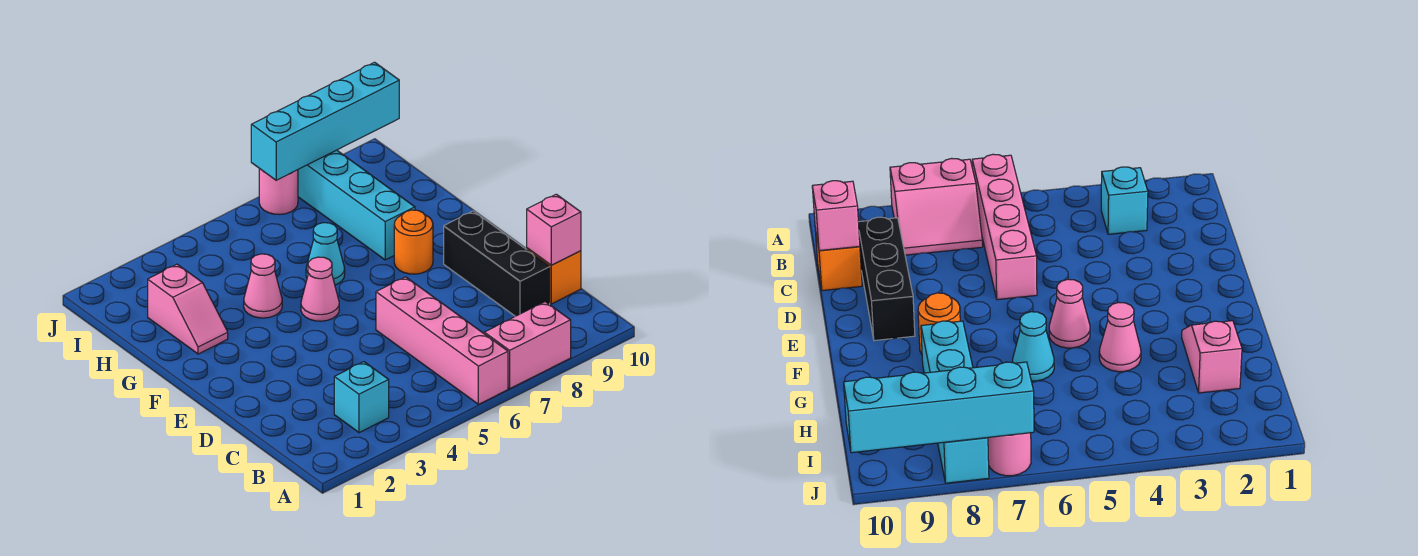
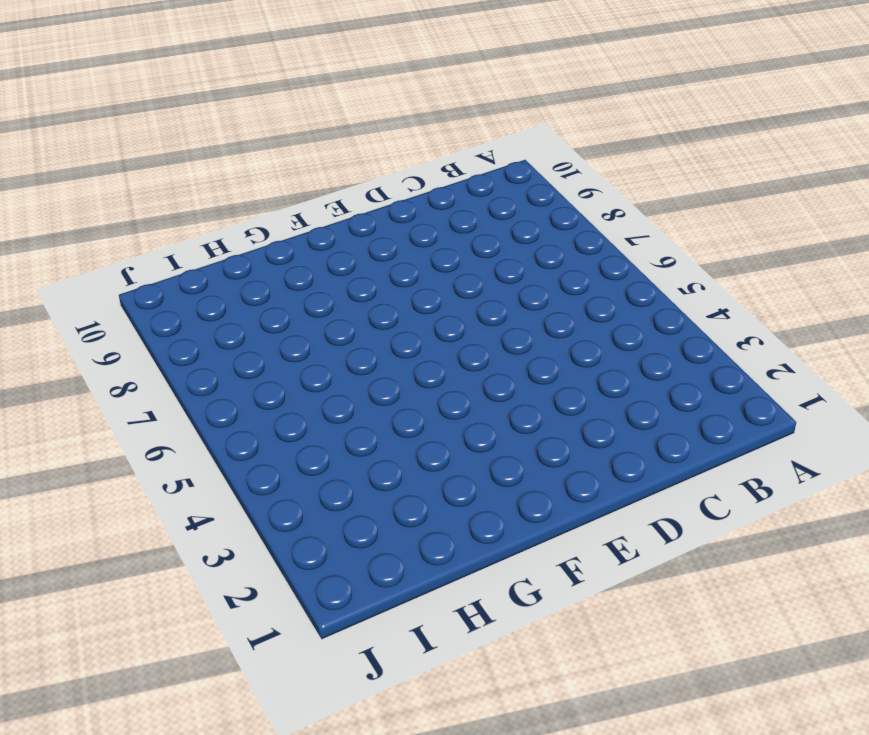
none -> pink 1x4 brick [376,277,508,404]
none -> pink 2x2 slope [484,302,571,389]
none -> cyan 1x1 brick [334,362,389,433]

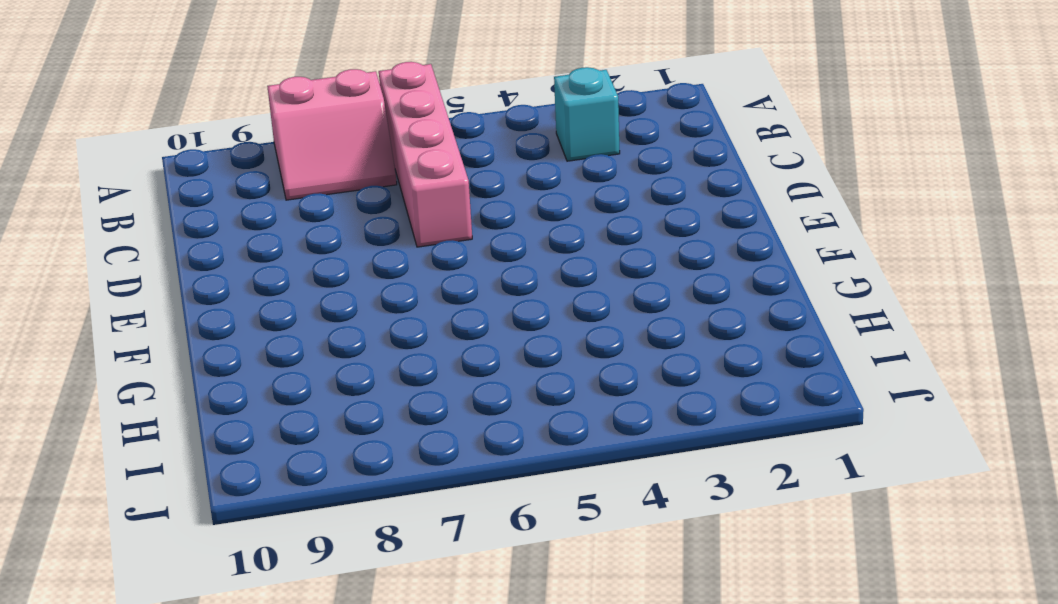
none -> black 1x3 brick [444,211,550,316]
none -> orange 1x1 brick [527,248,581,304]
none -> pink 1x1 cone [301,257,339,321]

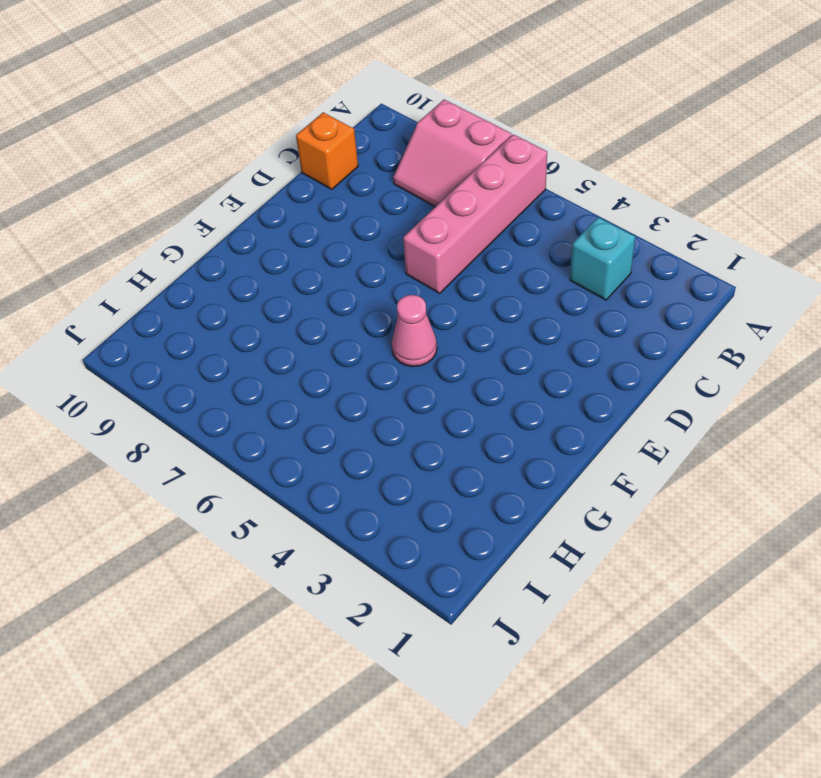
none -> black 1x3 brick [444,211,550,316]
none -> orange 1x1 round brick [394,210,433,274]
none -> pink 1x2 slope [148,264,228,354]

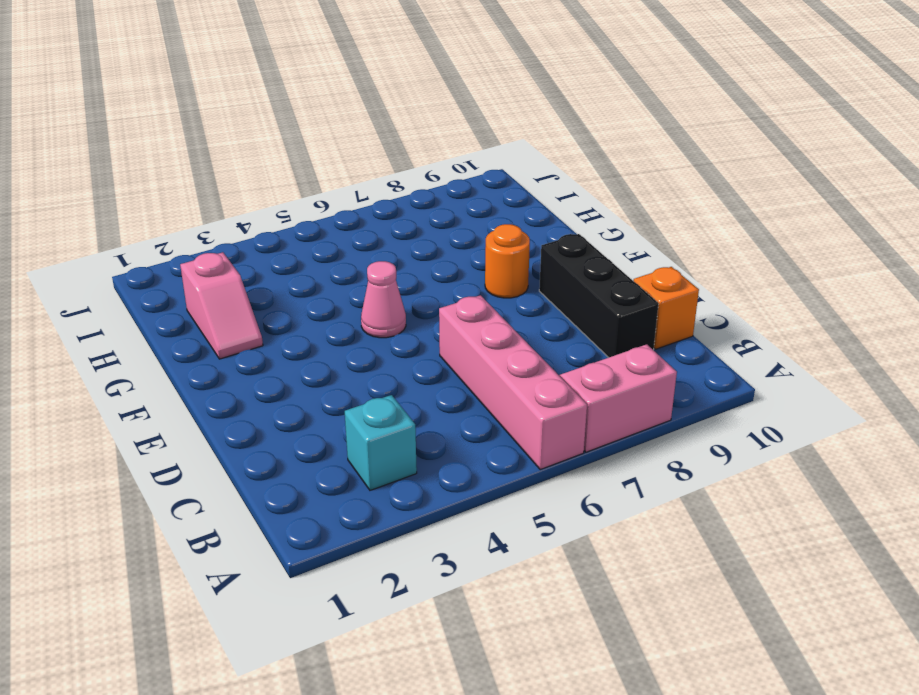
none -> pink 1x1 cone [244,254,282,318]
none -> cyan 1x1 cone [306,223,345,285]
none -> cyan 1x4 brick [298,150,415,260]

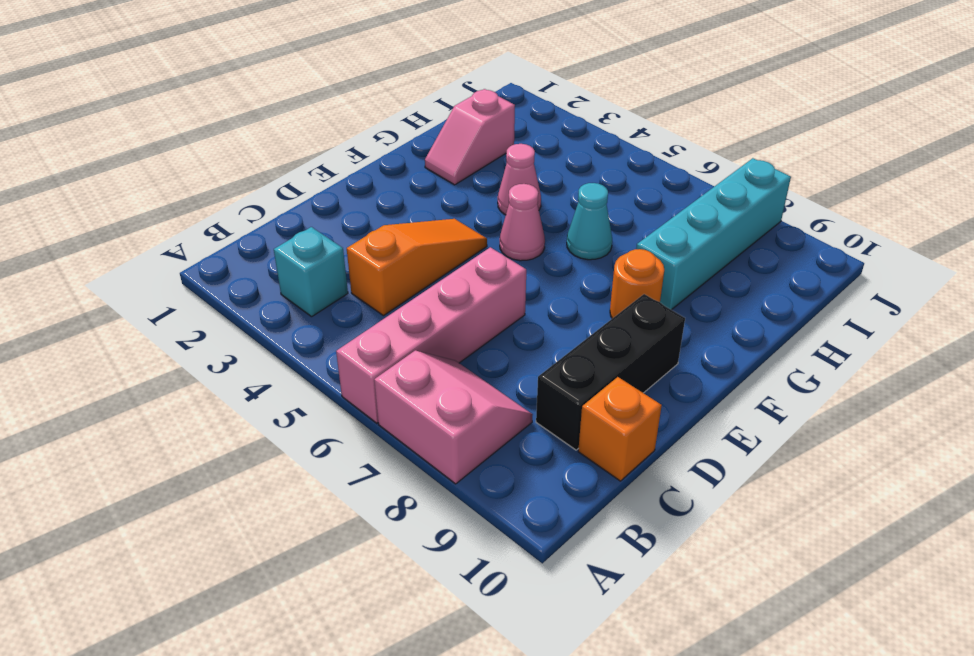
orange 1x3 slope [347,219,487,316] -> none
none -> pink 1x1 round brick [259,169,298,214]
none -> pink 1x1 brick [527,194,581,265]
none -> cyan 1x4 brick [251,62,399,180]

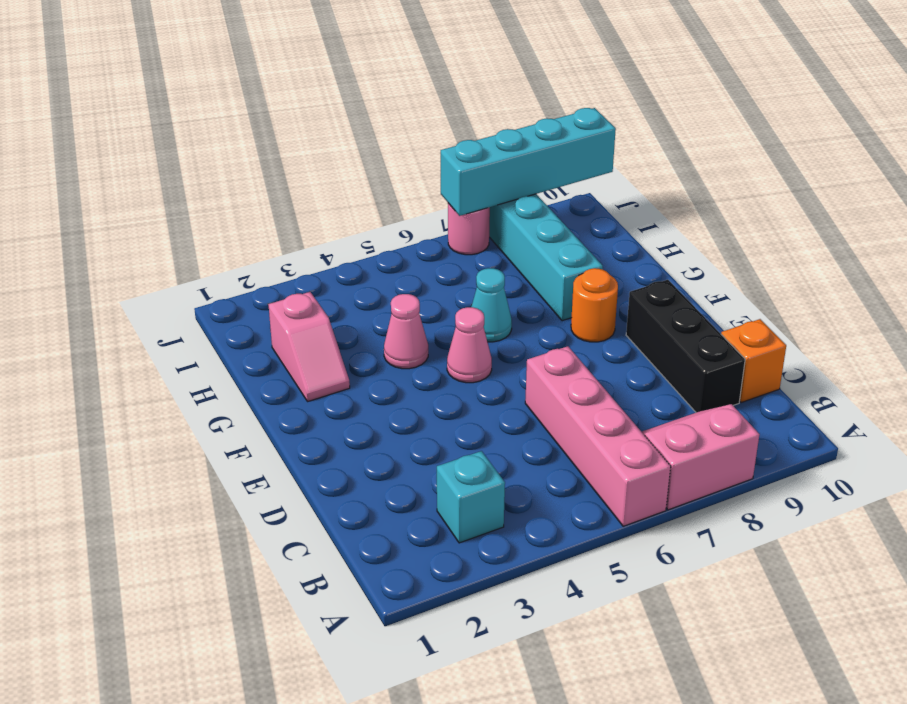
none -> pink 1x1 brick [527,194,581,265]

